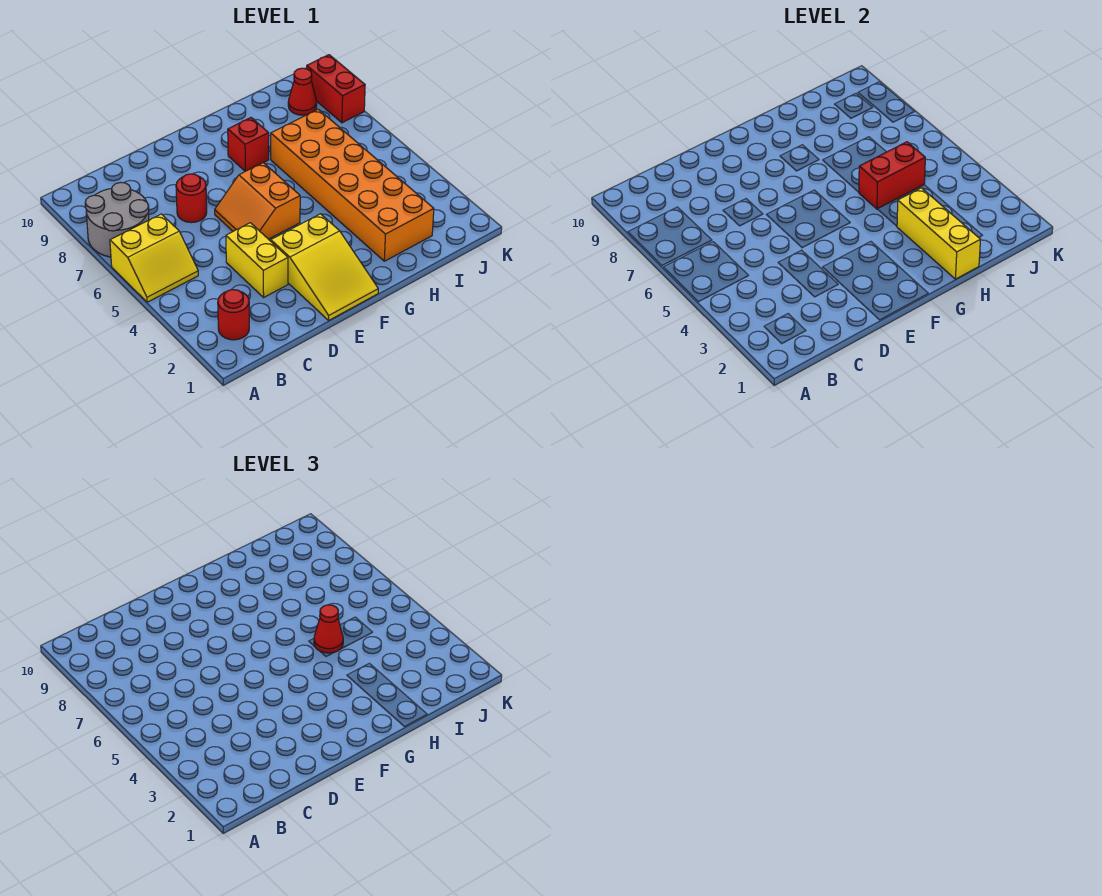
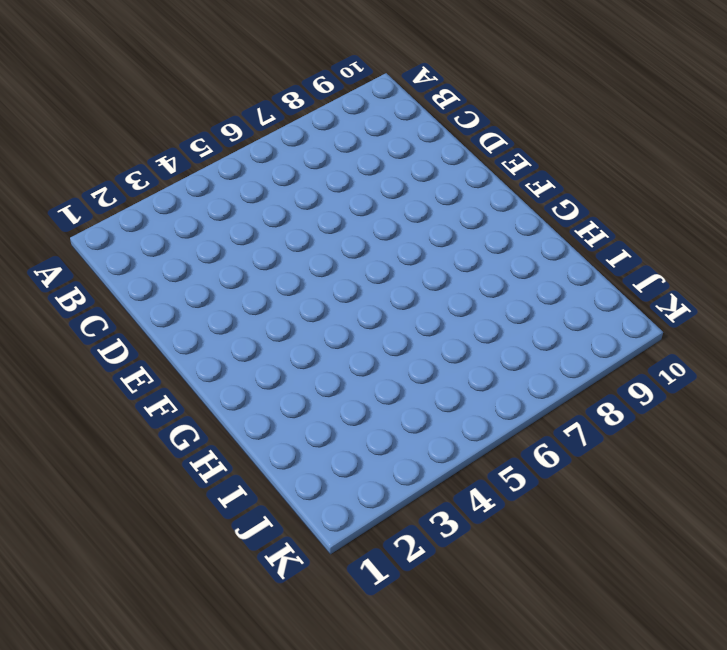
none -> yellow 2x2 slope [110,214,198,302]
none -> grey 2x2 round brick [85,183,149,257]
none -> red 1x1 round brick [218,290,249,340]

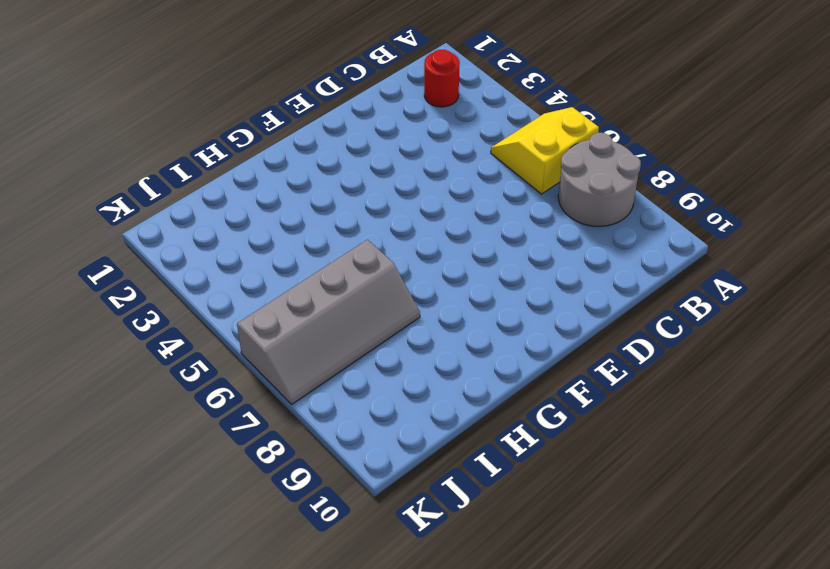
grey 2x4 slope [237,240,420,404] -> orange 2x6 brick [271,109,434,261]
none -> yellow 1x2 brick [226,223,288,297]
none -> red 1x1 round brick [176,174,207,223]
none -> yellow 2x3 slope [271,214,378,320]

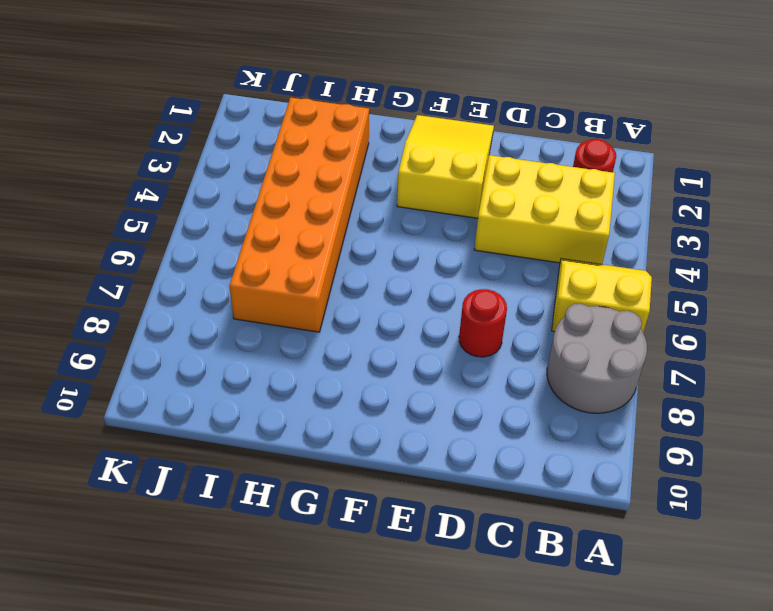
yellow 2x3 brick [474,155,615,264] -> yellow 1x2 brick [226,223,288,297]
none -> orange 2x2 slope [215,163,300,239]
none -> red 1x1 brick [228,118,269,171]
none -> red 1x1 cone [288,68,317,115]

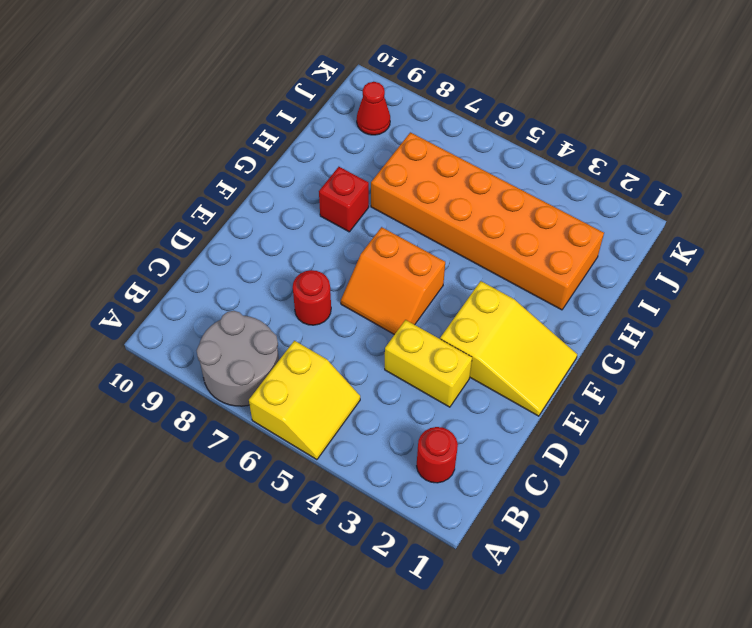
none -> red 1x2 brick [307,55,365,123]
none -> yellow 1x3 brick [897,188,981,279]
none -> red 1x2 brick [859,142,925,209]

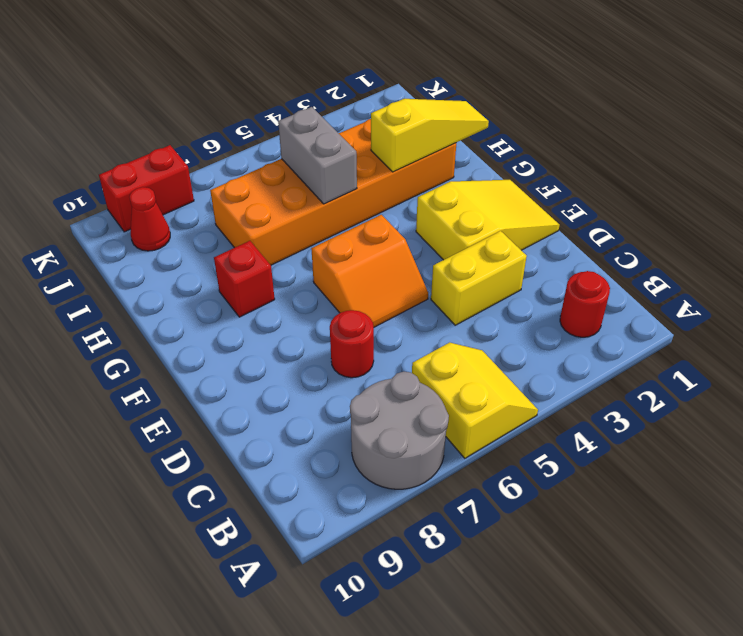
yellow 1x3 slope [371,99,489,172] -> yellow 1x3 brick [897,188,981,279]
grey 1x2 brick [278,107,357,204] -> red 1x2 brick [859,142,925,209]
none -> red 1x1 cone [314,605,343,653]

